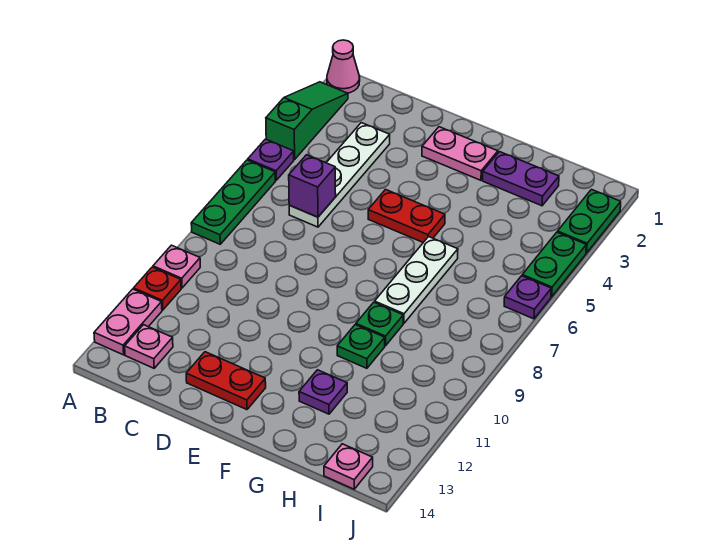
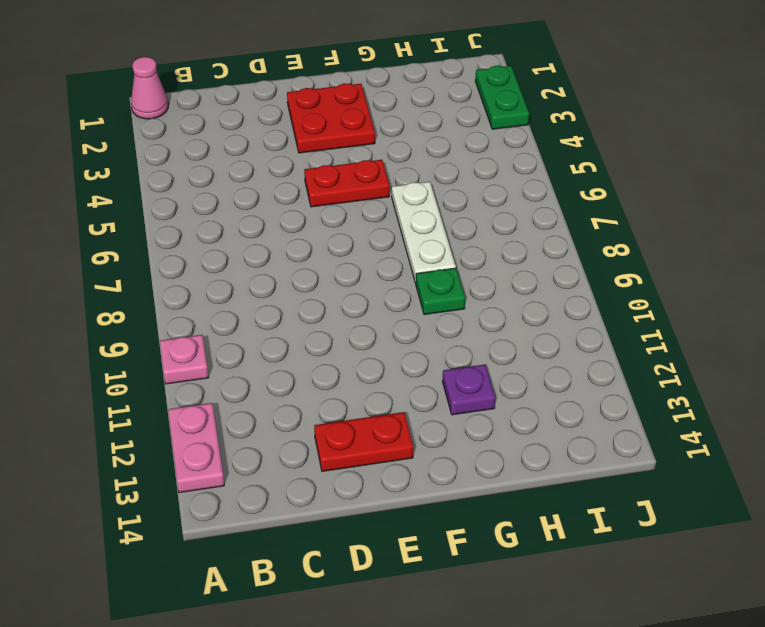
red 2x2 plate [287,83,375,153] -> pink 1x2 plate [422,127,498,180]
none -> green 1x3 slope [266,82,348,159]
none -> purple 1x1 plate [248,139,294,180]
none -> green 1x3 plate [191,160,275,244]

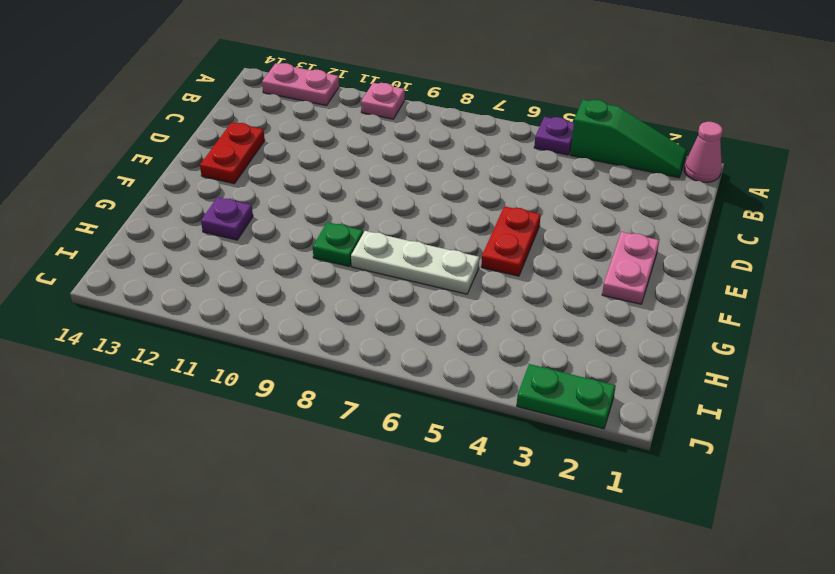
none -> green 1x3 plate [191,160,275,244]
none -> red 1x1 plate [134,267,181,310]
none -> pink 1x1 plate [125,325,173,368]

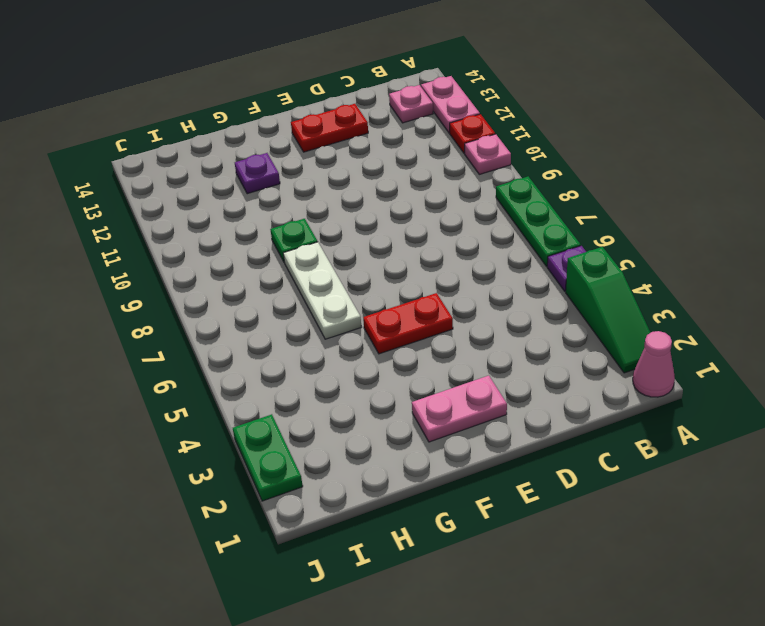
none -> white 1x4 plate [289,123,390,227]
none -> purple 1x2 plate [483,152,559,206]
none -> green 1x1 plate [337,325,385,368]

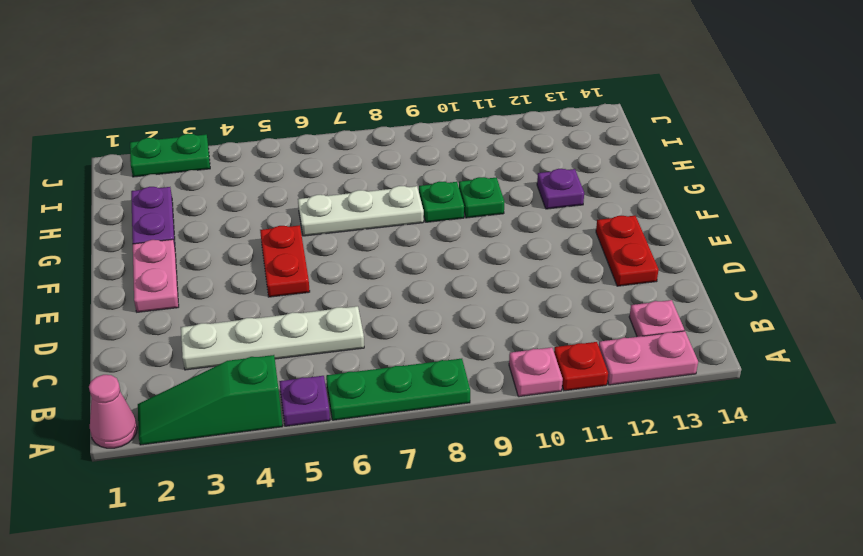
none -> pink 1x1 plate [324,444,373,489]
none -> green 1x2 plate [522,232,586,297]
none -> purple 1x1 plate [504,276,551,319]

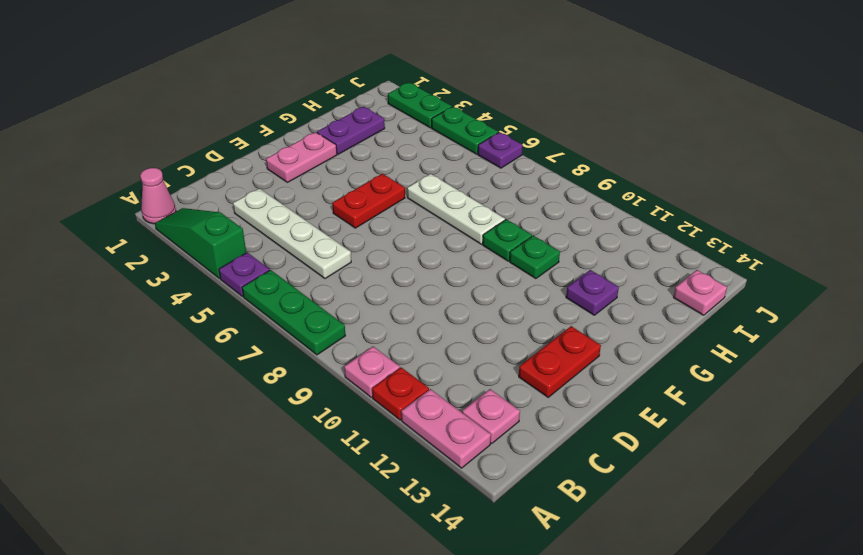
none -> purple 1x1 brick [289,155,336,217]

